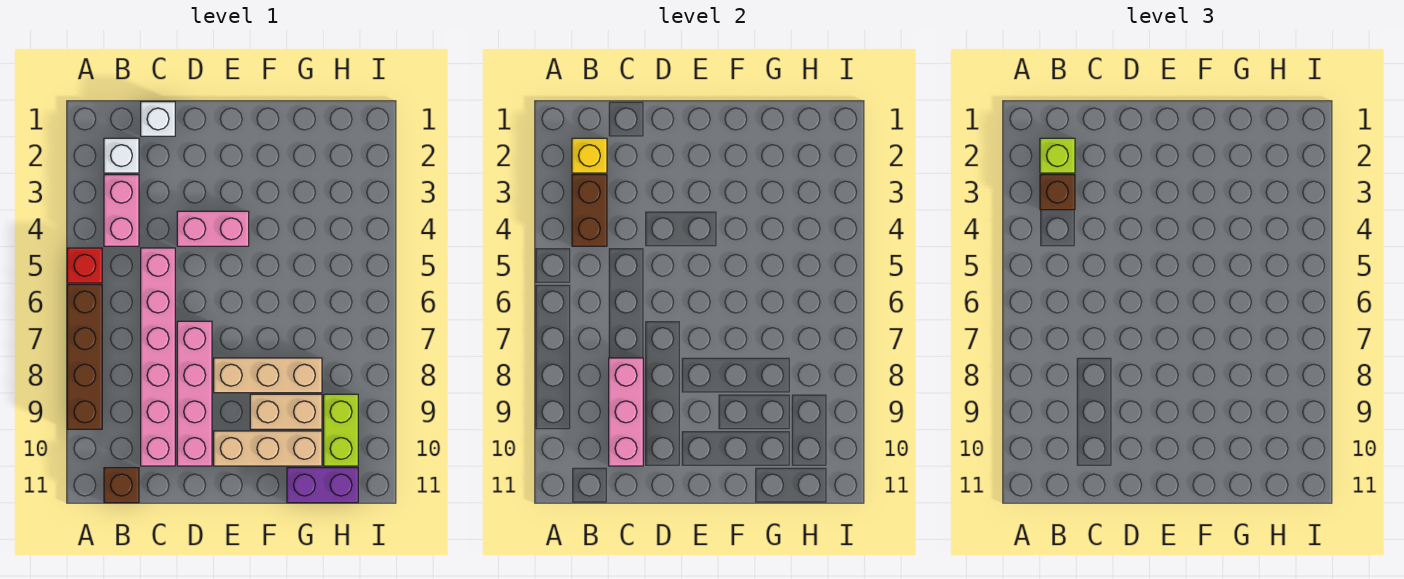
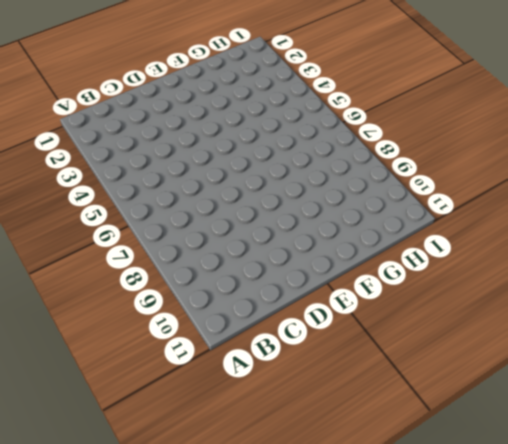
none -> red 1x1 brick [67,248,102,283]
none -> brown 1x4 brick [67,285,102,429]
none -> white 1x1 brick [104,138,139,173]

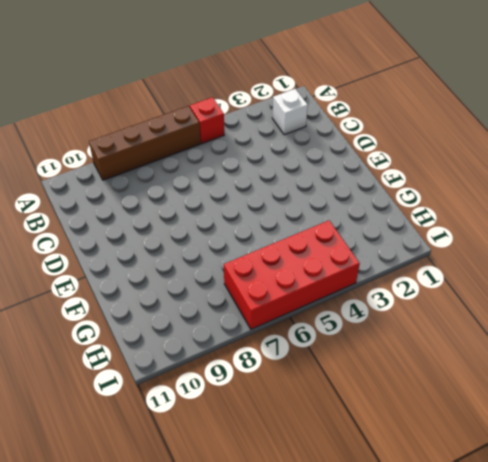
red 2x4 brick [224,220,360,329] -> none
none -> pink 1x2 brick [104,175,139,246]
none -> brown 1x1 brick [104,468,139,503]
none -> white 1x1 brick [141,102,175,136]

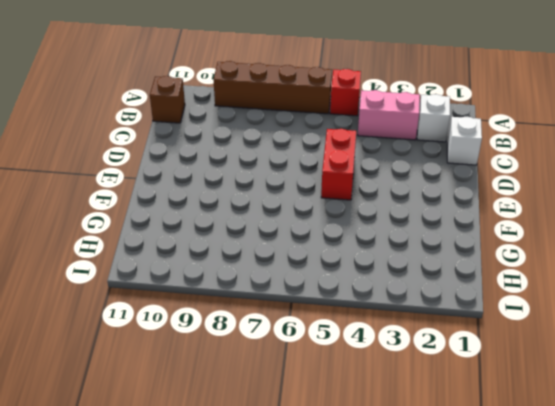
red 1x2 brick [321,129,356,200] -> none
none -> pink 1x6 brick [141,248,175,466]
none -> pink 1x2 brick [177,211,249,246]
none -> pink 1x4 brick [177,321,212,466]

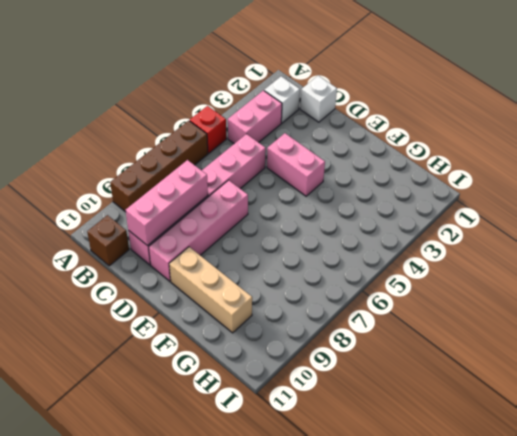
none -> tan 1x3 brick [214,358,322,393]
none -> tan 1x2 brick [250,394,322,429]
none -> purple 1x2 brick [287,468,358,503]

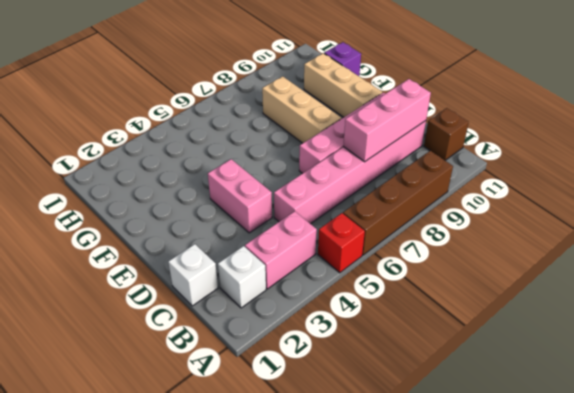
purple 1x1 brick [324,42,361,76] -> purple 1x2 brick [287,468,358,503]
none -> tan 1x2 brick [250,394,322,429]
none -> lime 1x2 brick [324,394,358,466]
none -> yellow 1x1 brick [572,138,607,173]

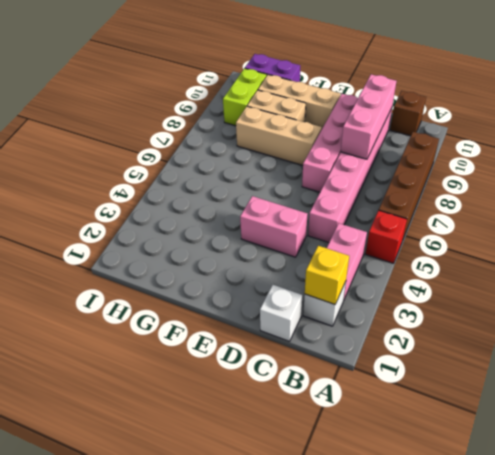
none -> brown 1x2 brick [572,175,607,246]
none -> lime 1x1 brick [1040,138,1075,173]
none -> brown 1x1 brick [1040,175,1075,210]

